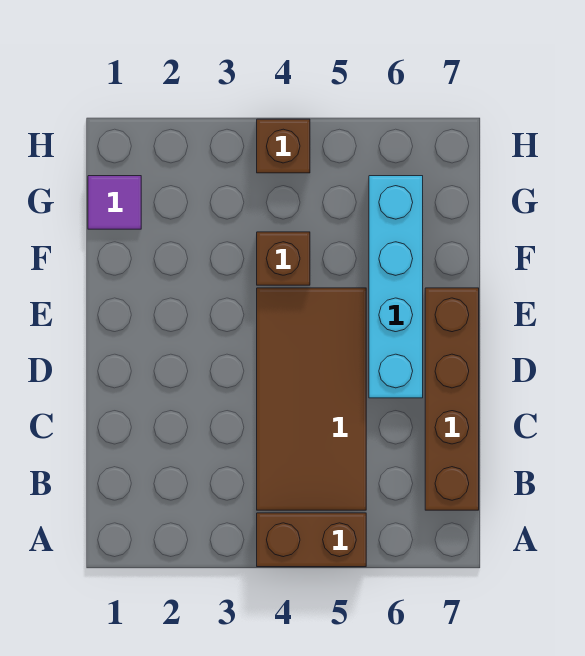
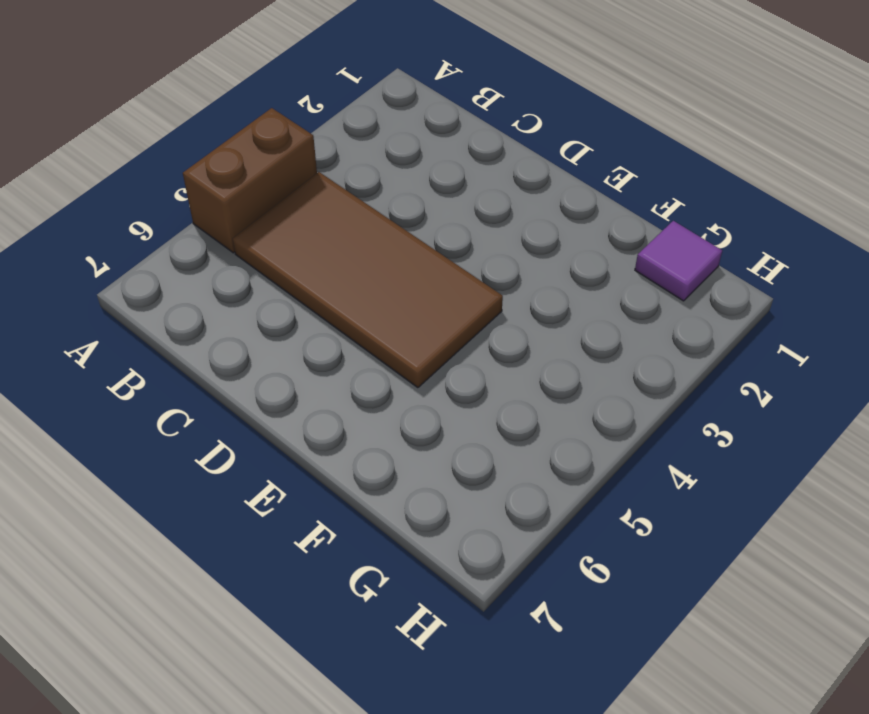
none -> brown 1x4 brick [425,288,479,510]
none -> cyan 1x4 brick [369,176,423,398]

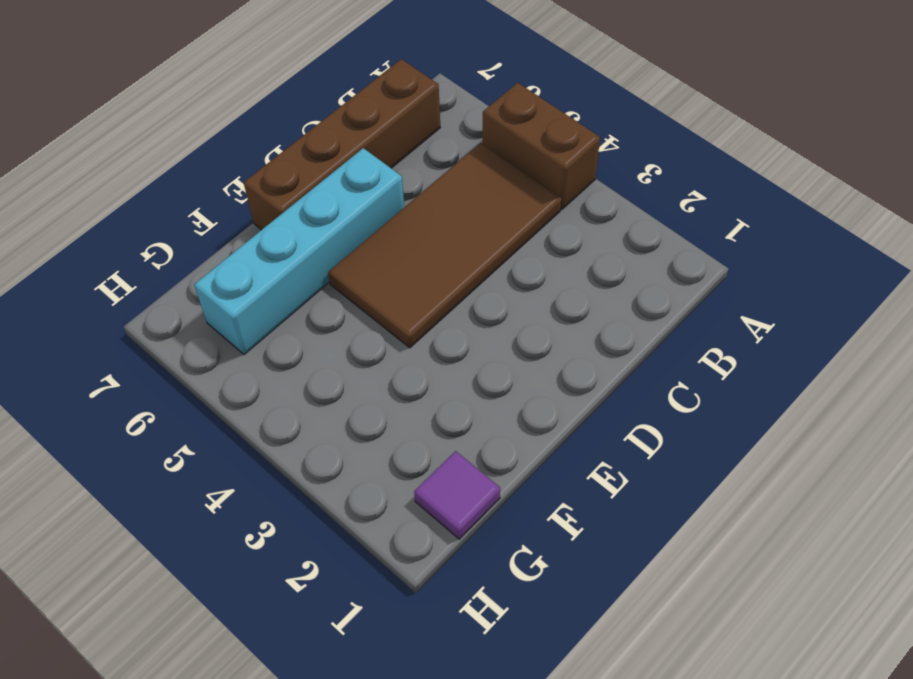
none -> brown 1x1 brick [257,232,310,285]
none -> brown 1x1 brick [257,119,310,173]

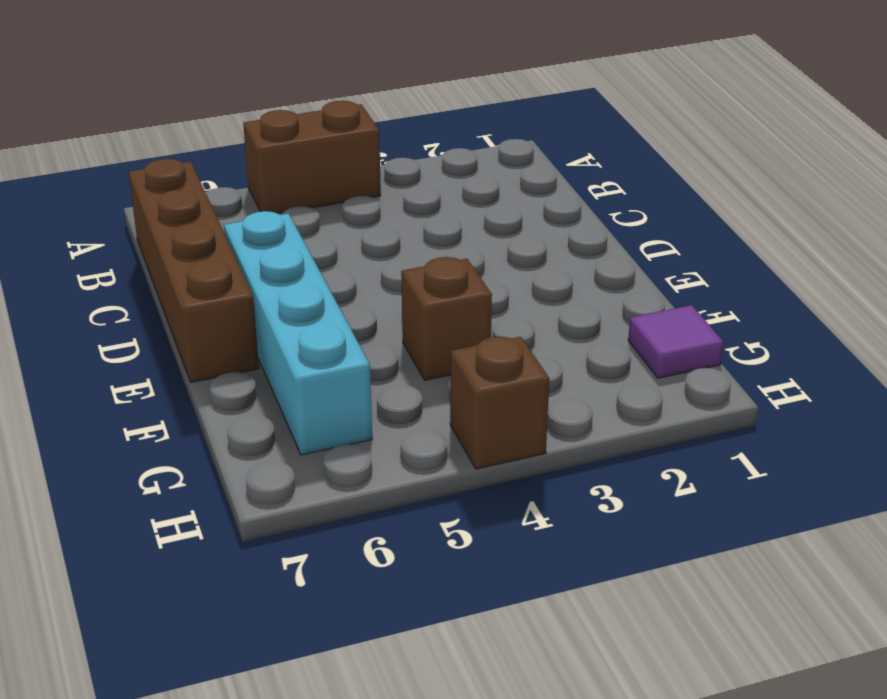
none -> brown 2x4 tile [257,288,366,510]

